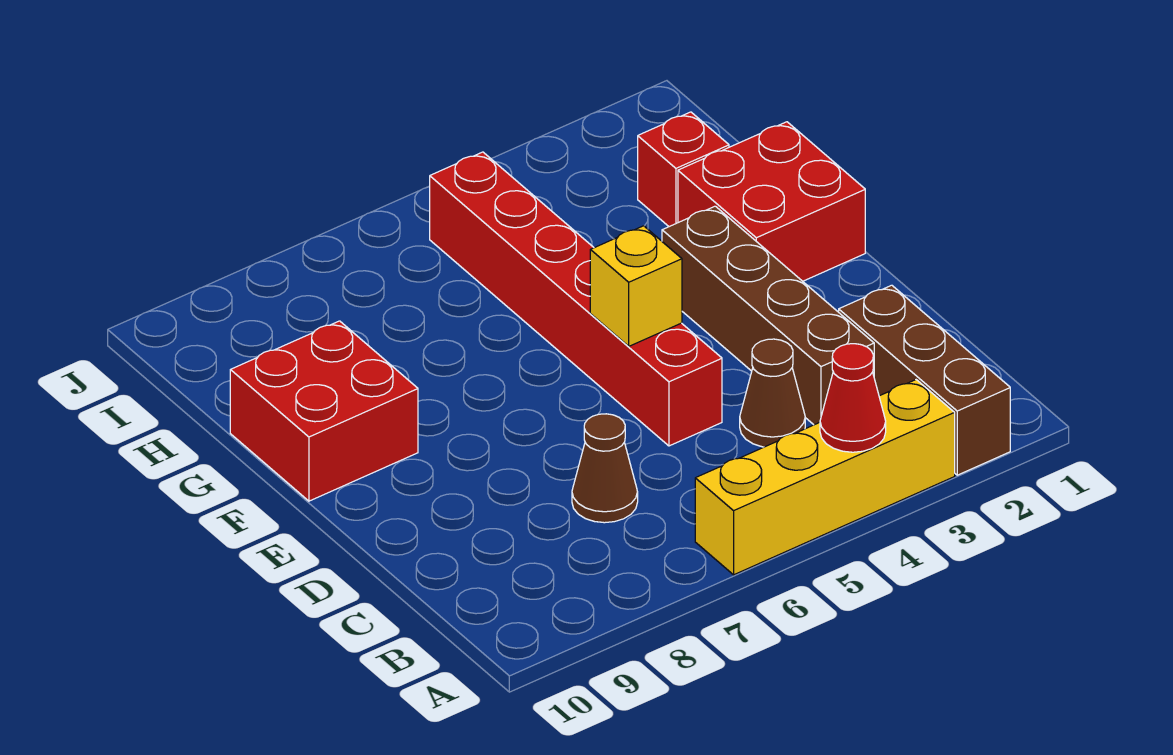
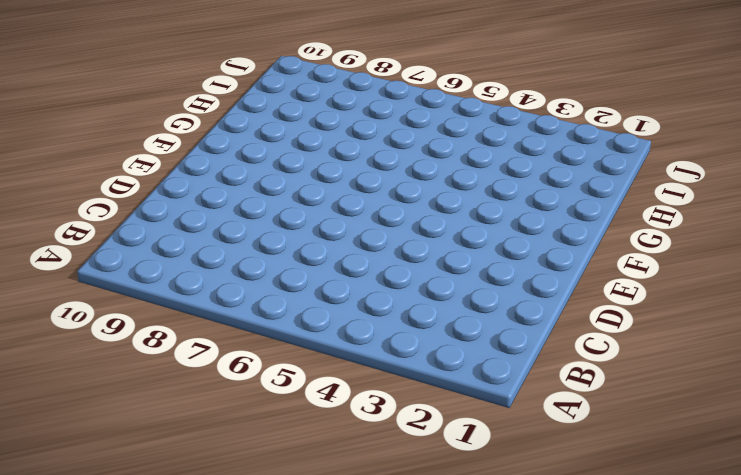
none -> brown 1x3 brick [839,285,1010,475]
none -> yellow 1x4 brick [695,380,955,575]

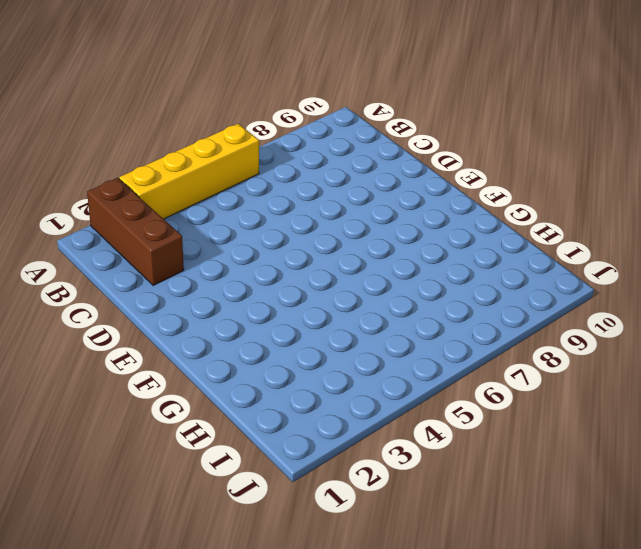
none -> brown 1x4 brick [662,206,874,425]
none -> brown 1x1 cone [740,339,805,447]

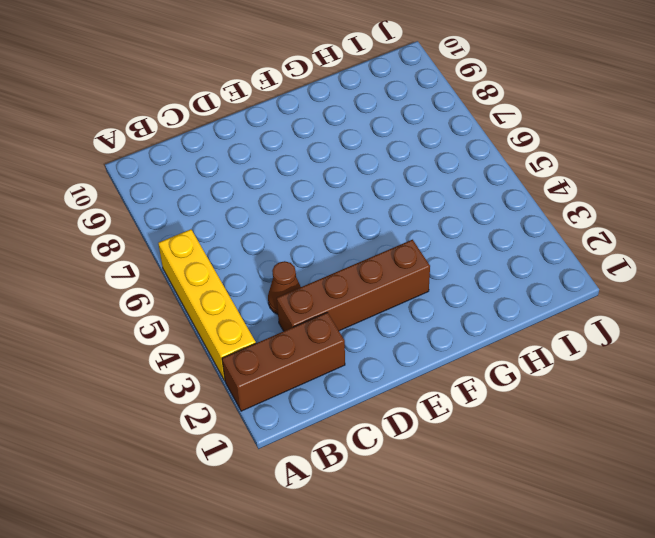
none -> brown 1x1 cone [572,414,638,523]
none -> red 1x6 brick [430,152,722,446]

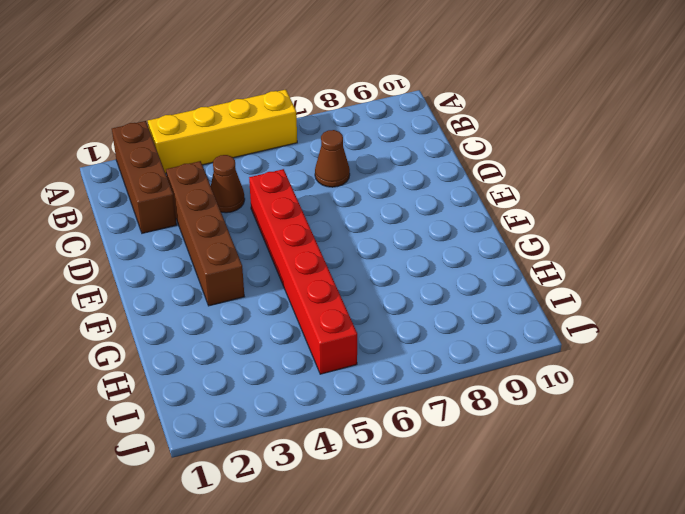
none -> red 2x2 brick [678,122,865,281]
none -> red 2x2 brick [230,321,418,501]

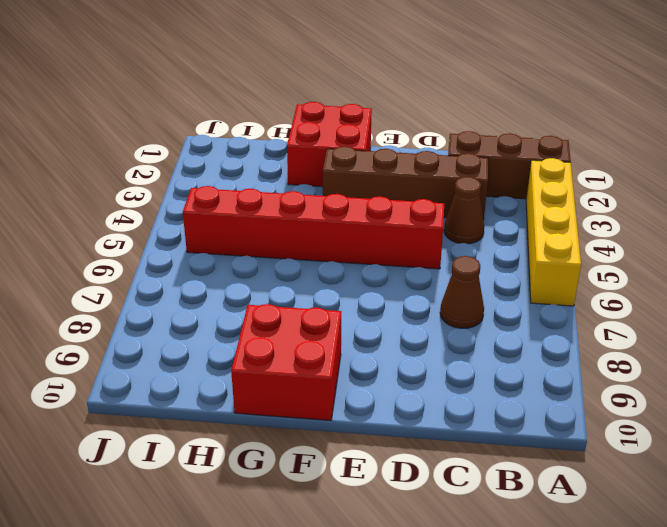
none -> red 1x1 brick [638,112,729,227]
none -> red 1x1 cone [820,344,886,452]

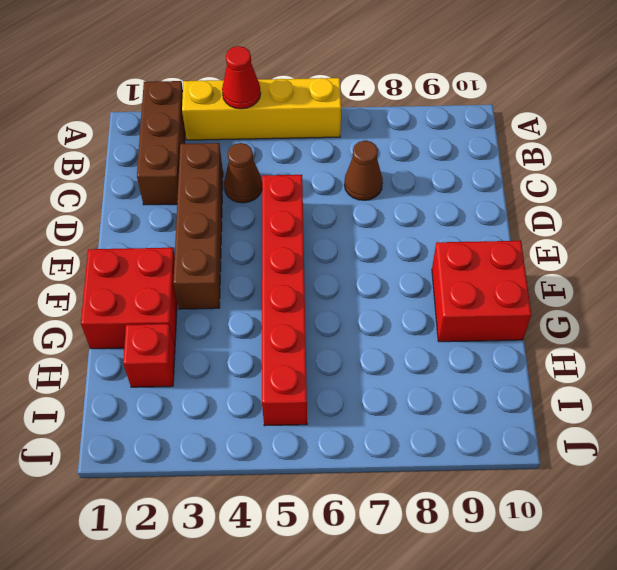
none -> yellow 1x1 brick [590,226,682,346]

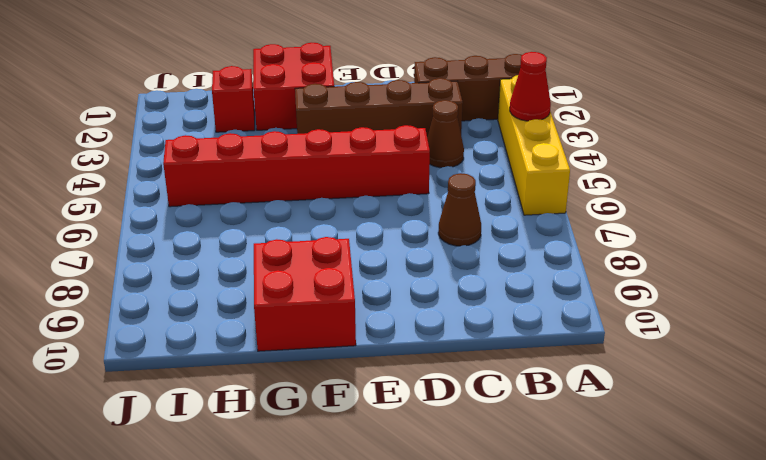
none -> yellow 1x1 brick [590,226,682,346]

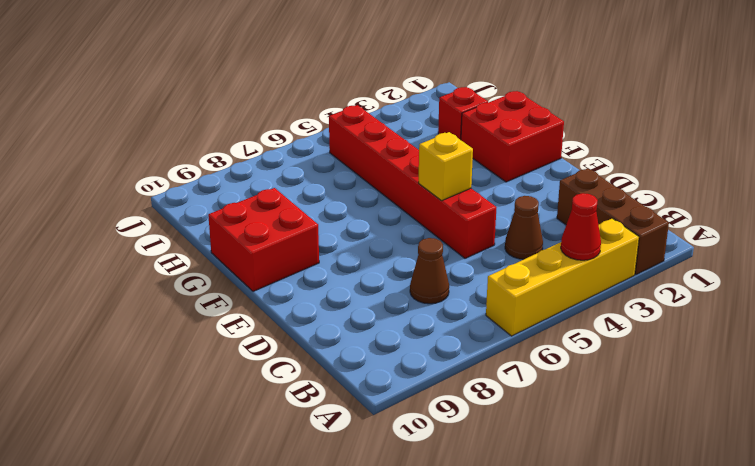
none -> brown 1x4 brick [662,206,874,425]

